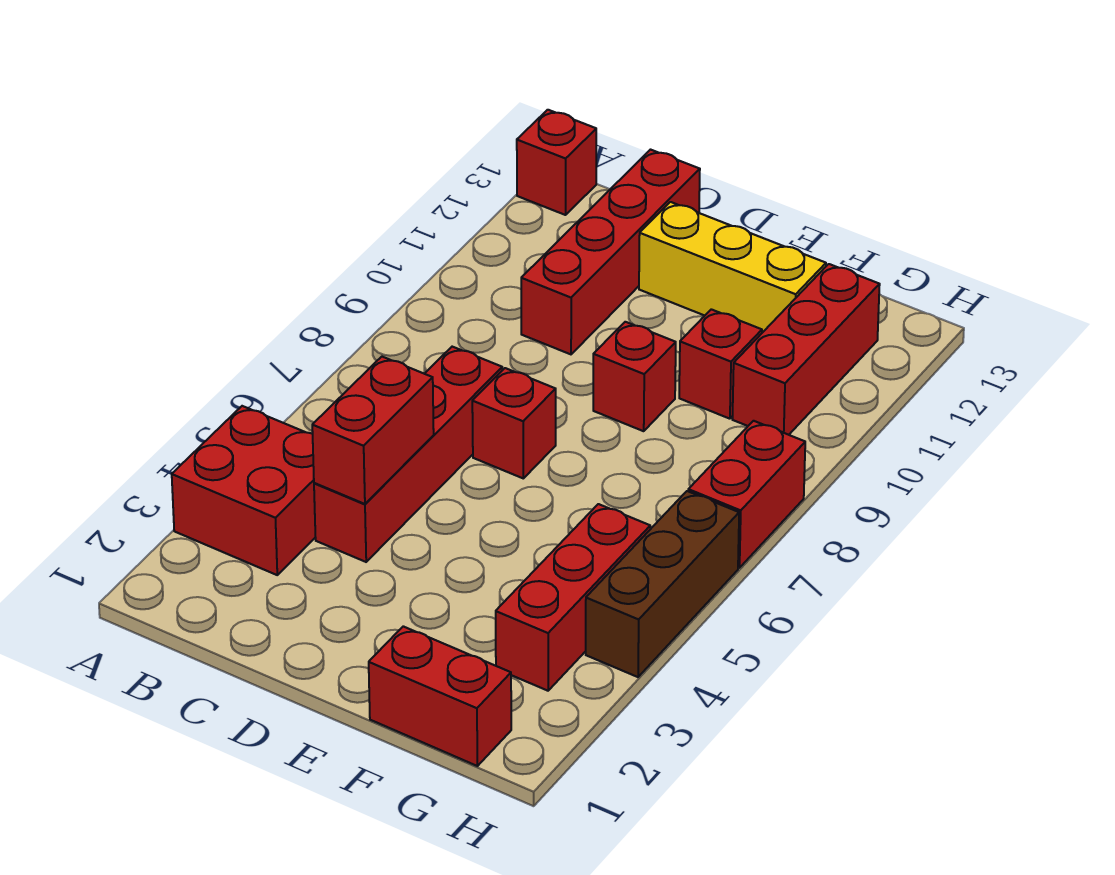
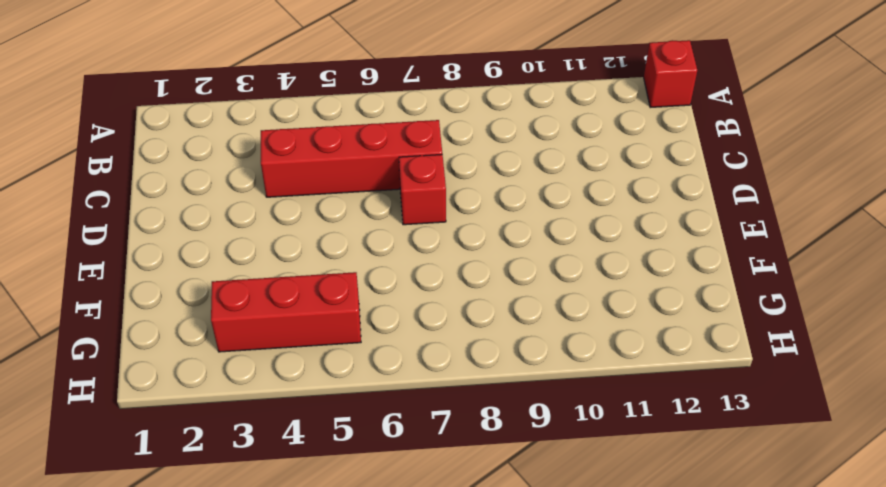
none -> red 2x2 brick [172,406,315,575]
none -> red 1x4 brick [521,150,700,354]
none -> yellow 1x3 brick [639,202,826,333]

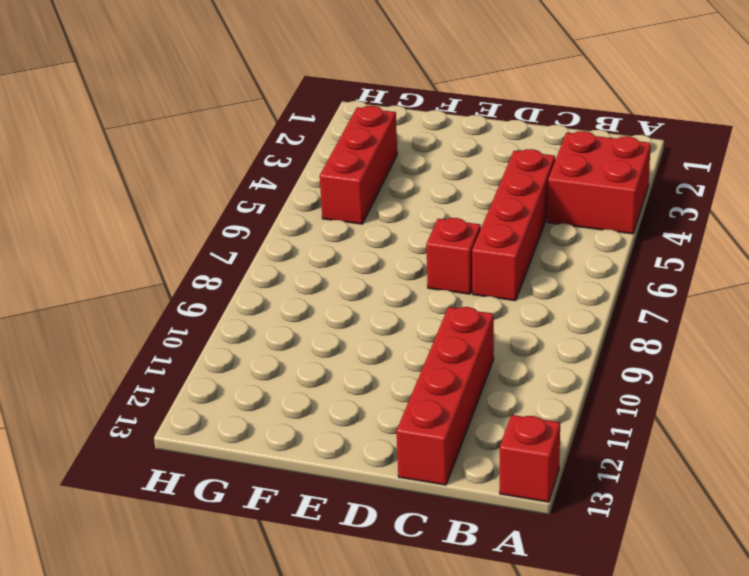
none -> yellow 1x3 brick [639,202,826,333]
none -> red 1x1 brick [593,322,676,431]
none -> red 1x2 brick [369,626,511,766]

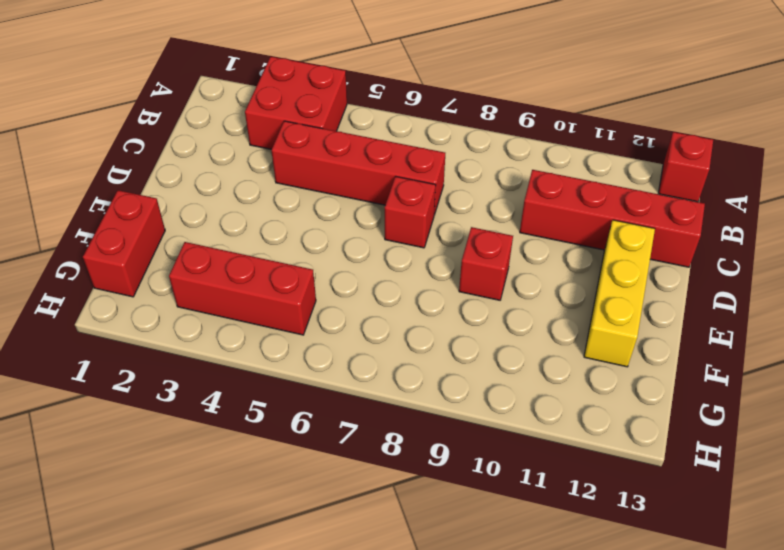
none -> red 1x1 brick [679,309,762,419]
none -> red 1x3 brick [732,264,880,435]
none -> brown 1x3 brick [586,491,739,677]

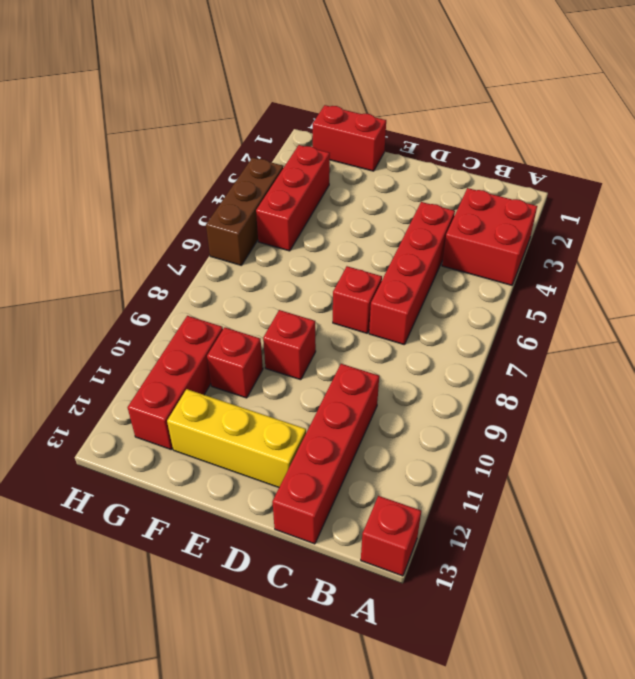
none -> red 1x2 brick [688,421,805,568]
none -> red 1x2 brick [312,357,434,504]

